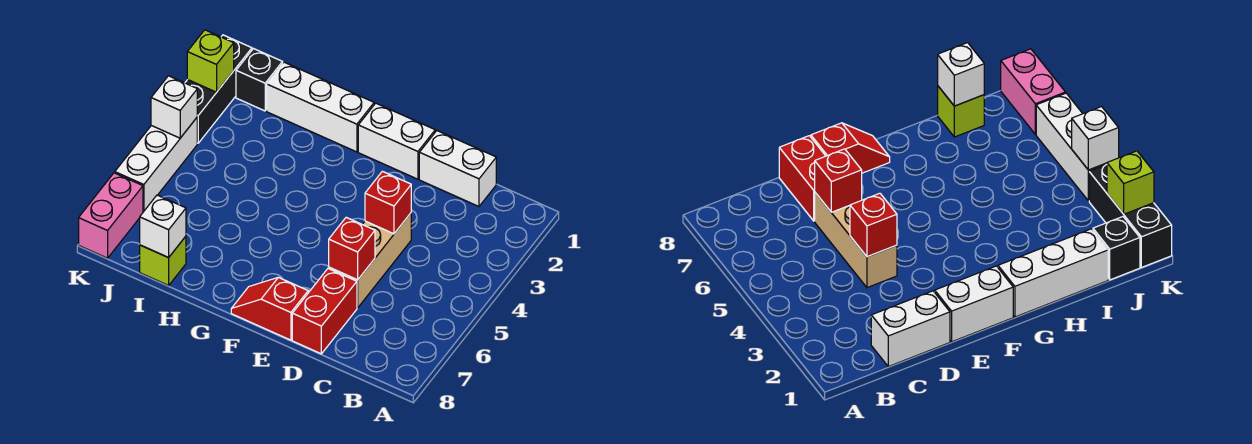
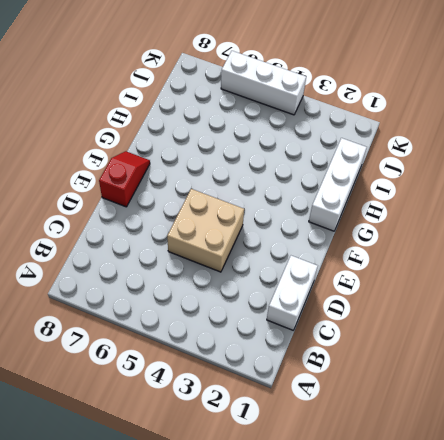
tan 2x2 brick [167,189,244,272] -> tan 1x3 brick [329,213,411,308]
none -> red 1x2 brick [292,268,357,354]
none -> white 1x2 brick [358,103,435,179]
none -> lime 1x1 brick [140,236,186,285]

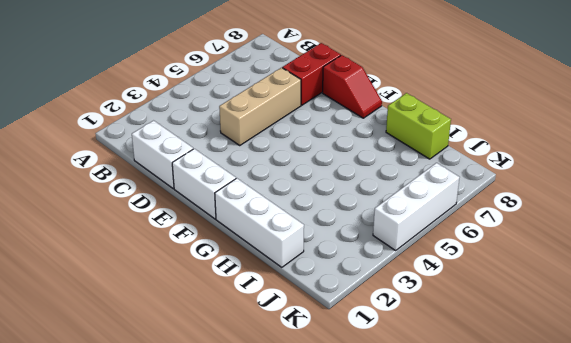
lime 1x2 brick [386,93,451,159] -> lime 1x1 brick [140,236,186,285]
none -> black 1x1 brick [236,49,283,111]
none -> black 1x3 brick [185,35,252,143]
none -> pink 1x2 brick [79,173,143,258]

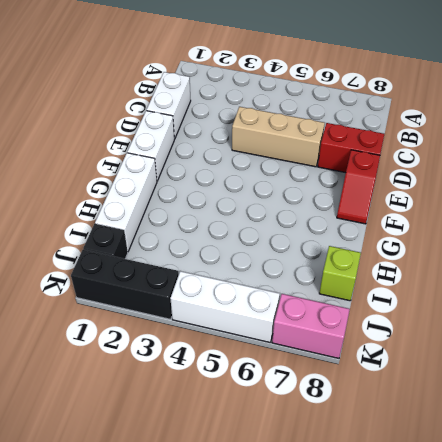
none -> red 1x1 brick [365,171,411,234]
none -> red 1x1 brick [329,217,375,280]
none -> white 1x1 brick [140,195,186,258]

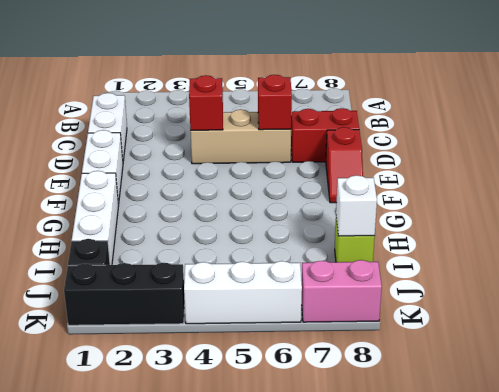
none -> lime 1x1 brick [187,30,234,92]
none -> white 1x1 brick [151,76,197,138]

